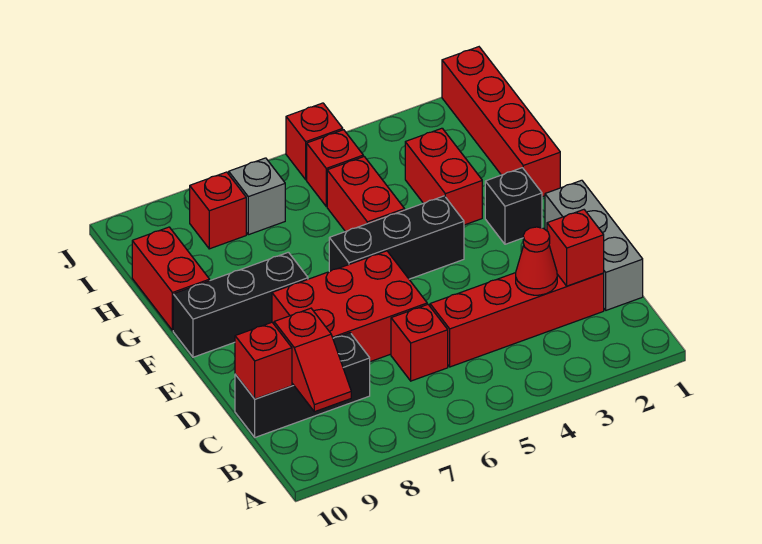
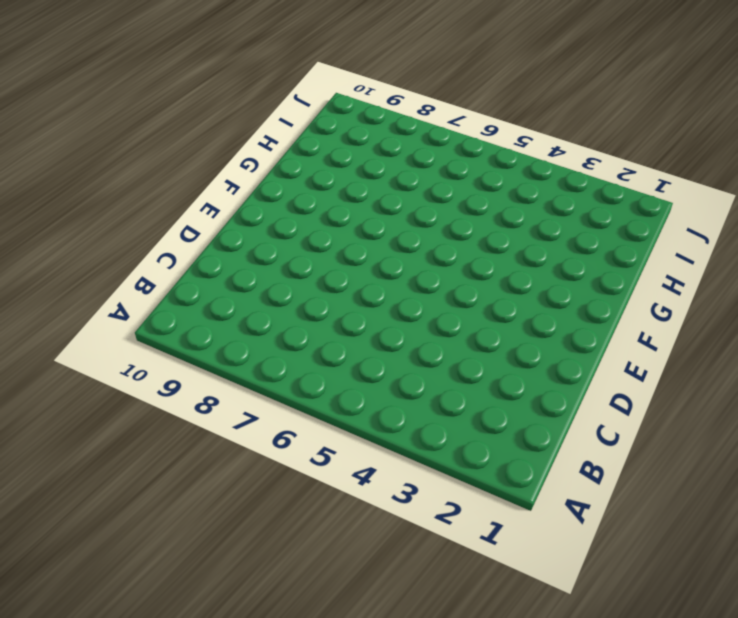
none -> grey 1x3 brick [545,180,643,310]
none -> red 1x4 brick [430,273,604,367]
none -> red 1x1 brick [391,304,448,381]

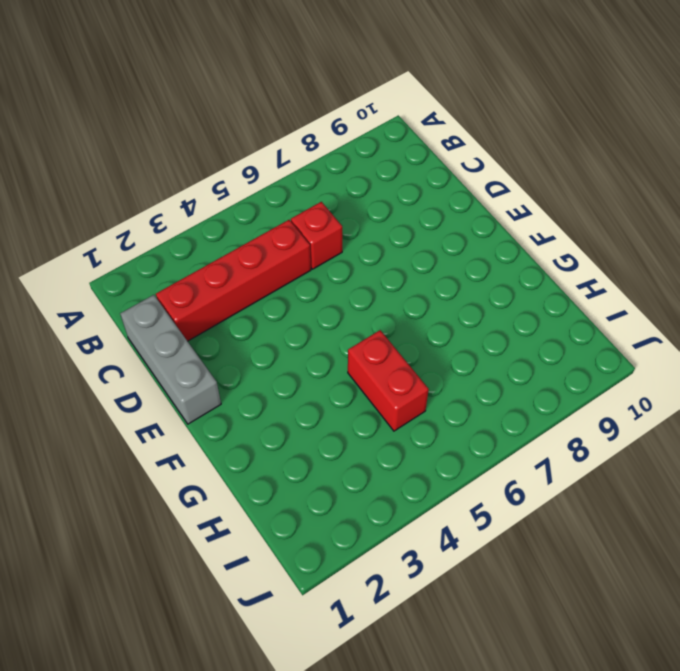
none -> black 1x3 brick [235,333,370,437]
none -> red 2x3 brick [272,251,427,362]
none -> black 1x1 brick [485,168,542,244]

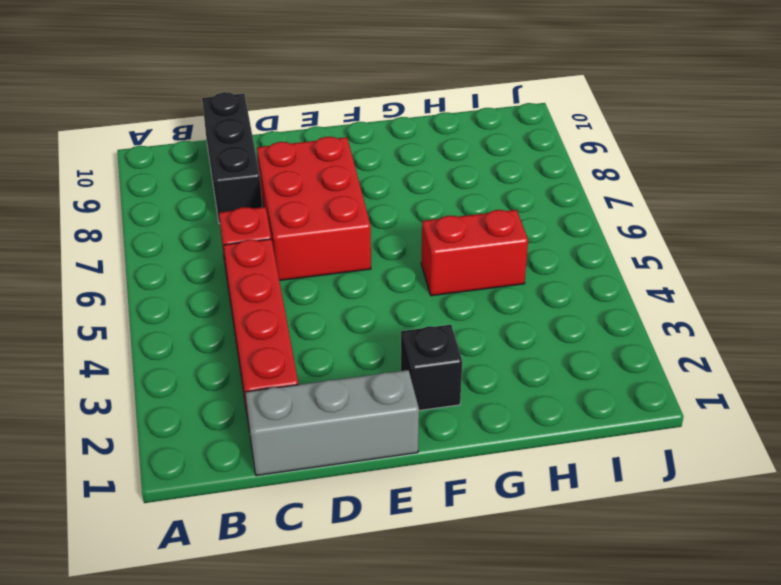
none -> black 1x3 brick [329,196,464,279]
none -> black 1x3 brick [173,252,308,357]
none -> red 1x4 brick [442,47,560,197]

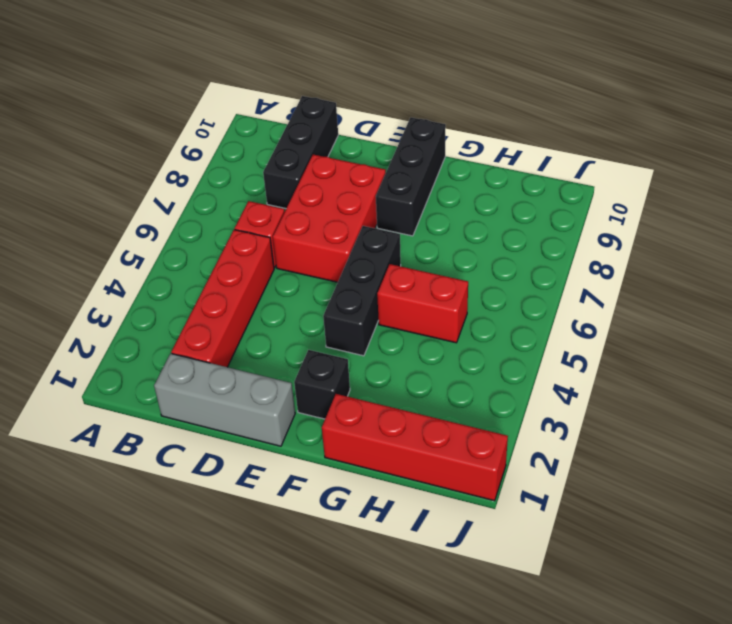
none -> red 1x2 brick [405,128,482,225]
none -> red 1x2 brick [132,227,210,331]
none -> red 1x1 brick [307,130,363,206]

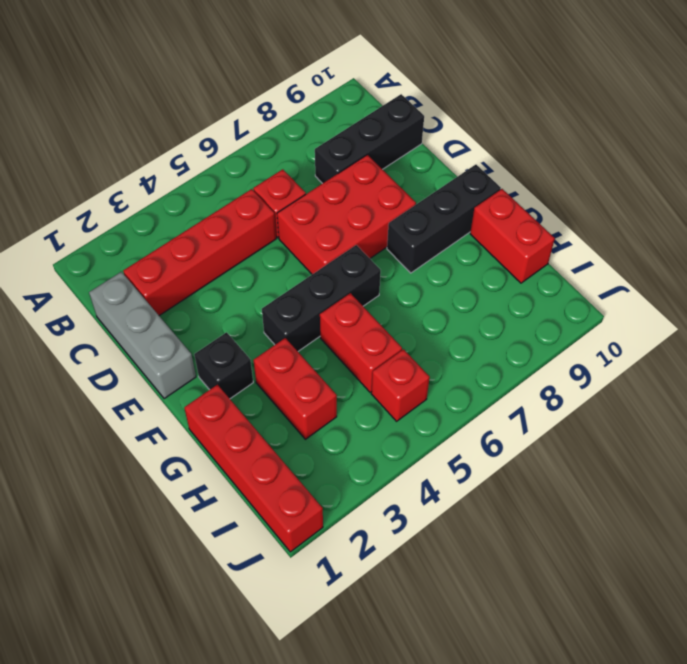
none -> grey 1x1 brick [229,158,285,235]
none -> red 1x1 brick [190,172,246,249]
none -> red 1x1 brick [286,103,343,180]

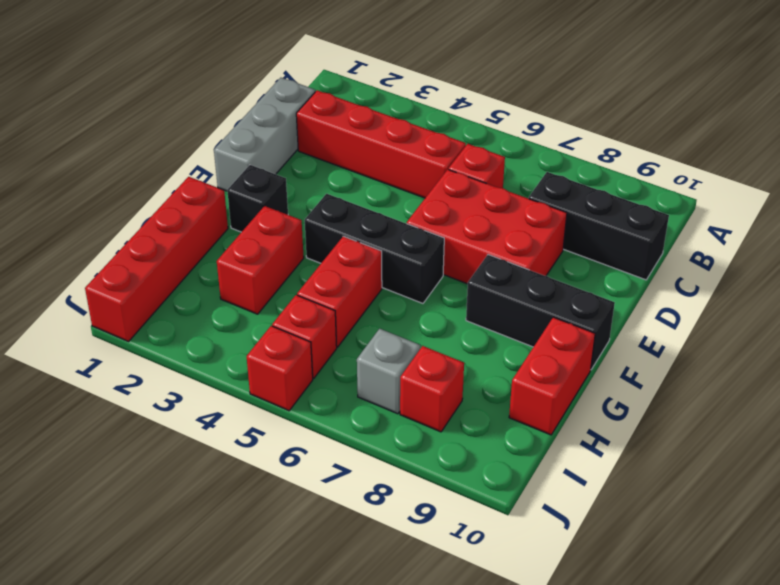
none -> red 1x2 slope [274,308,351,412]
none -> red 1x1 brick [547,210,604,286]
none -> red 1x1 cone [516,227,557,295]

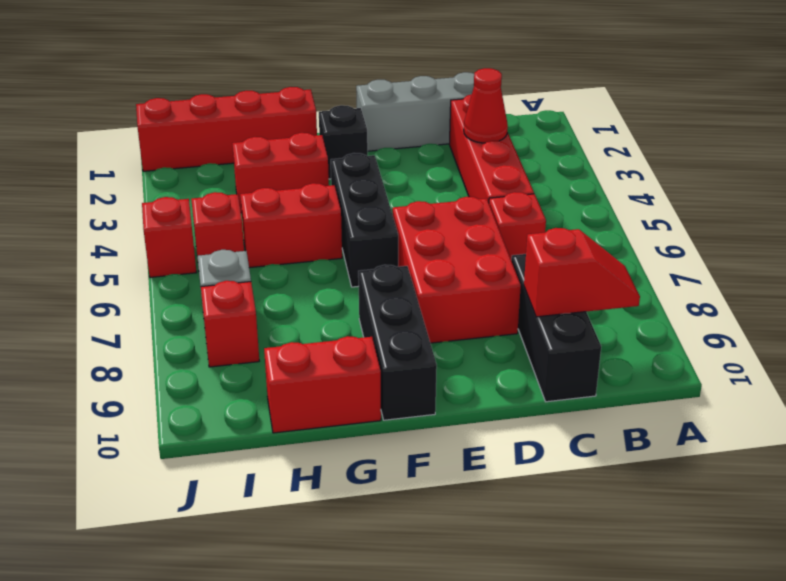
none -> red 1x1 brick [547,210,604,286]
none -> red 1x1 brick [235,322,292,399]

